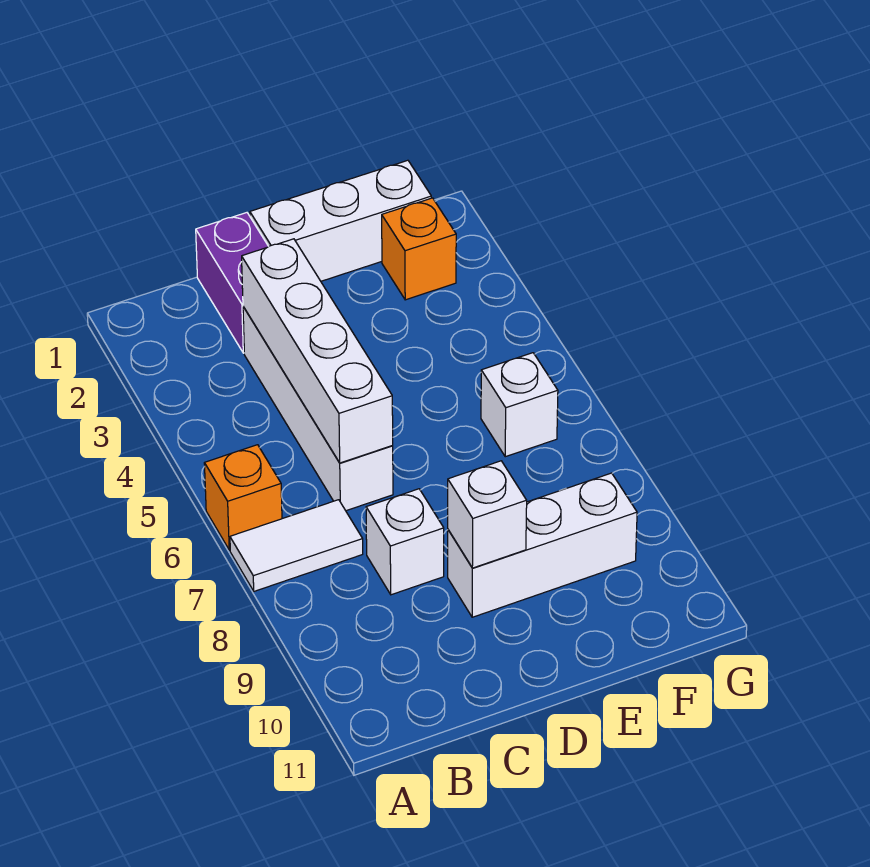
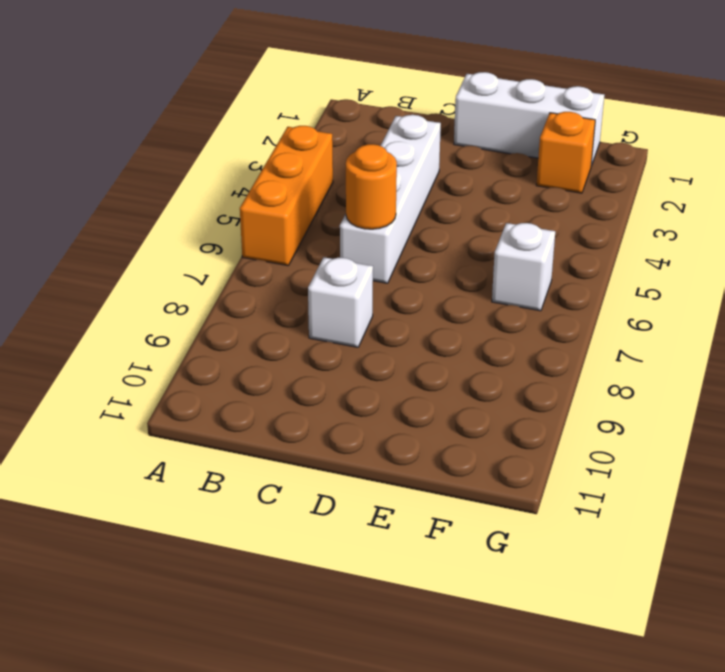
orange 1x3 brick [240,126,333,266] -> orange 1x1 brick [204,445,282,550]
orange 1x1 round brick [346,144,397,229] -> white 1x4 brick [242,239,393,463]
none -> white 1x2 tile [230,500,363,591]
none -> purple 1x2 brick [196,213,269,353]

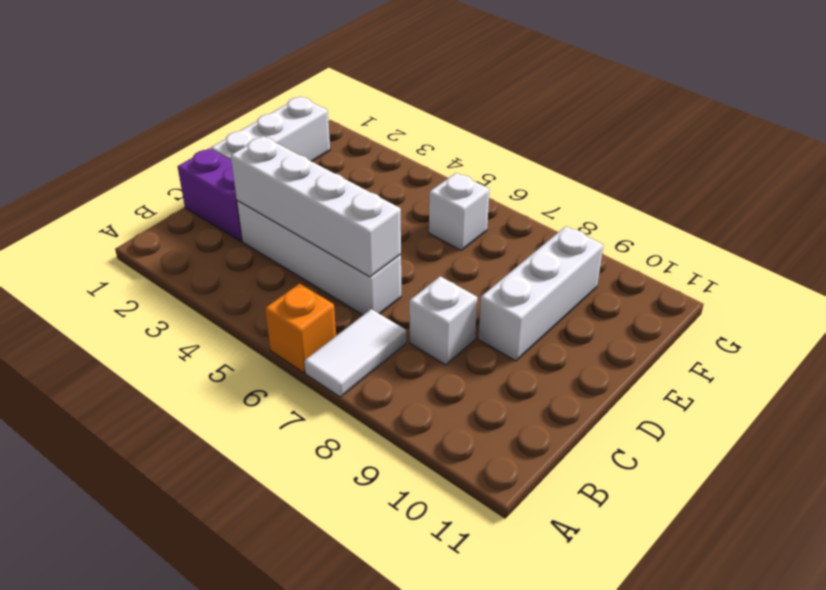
none -> orange 1x1 brick [382,198,456,300]
none -> white 1x1 brick [448,461,527,568]

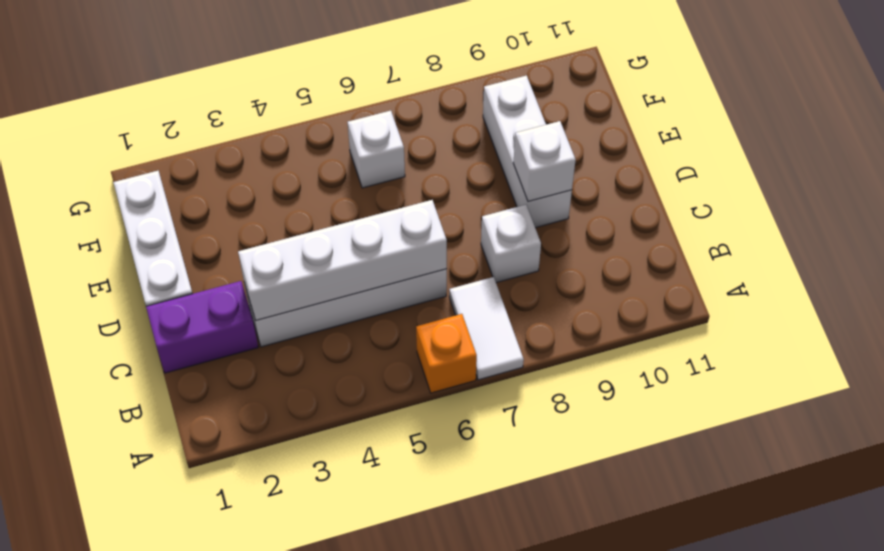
none -> orange 1x1 brick [382,198,456,300]

